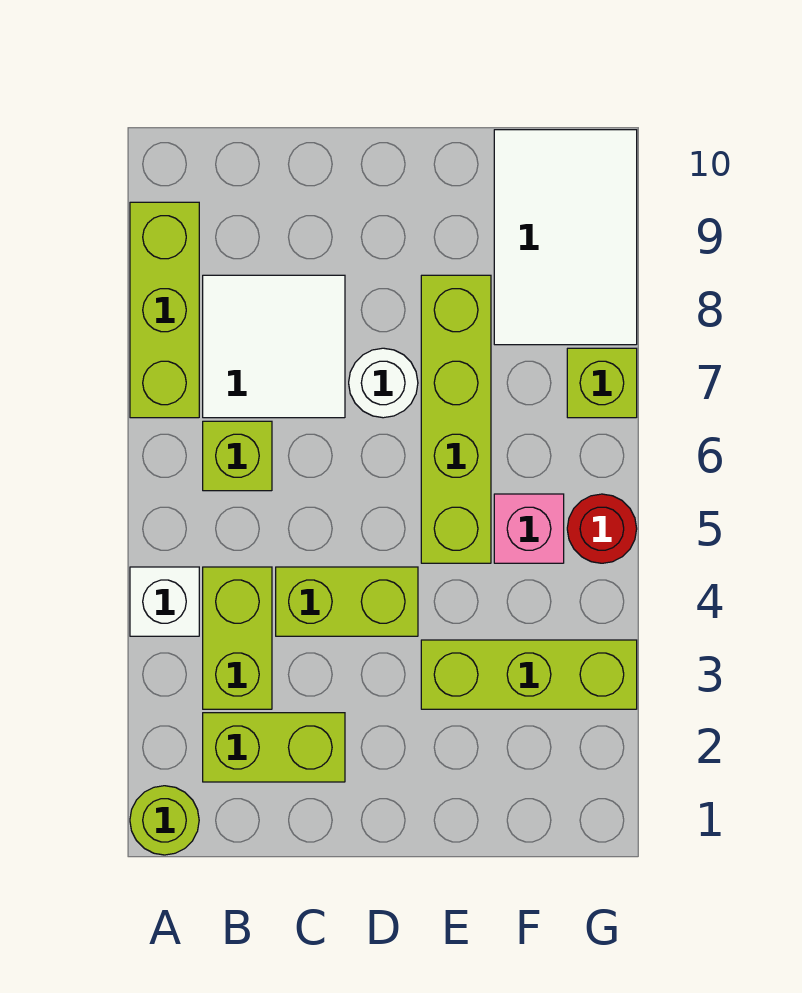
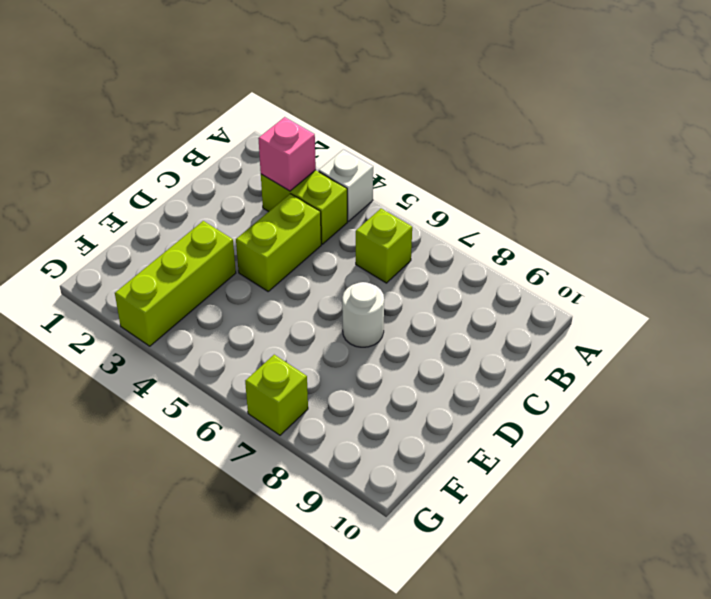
pink 1x1 brick [258,117,316,191] -> pink 1x1 brick moved to [494,494,564,563]
none -> lime 1x1 round brick [130,786,199,855]
none -> lime 1x3 brick [130,202,199,418]
none -> lime 1x2 brick [203,713,345,782]

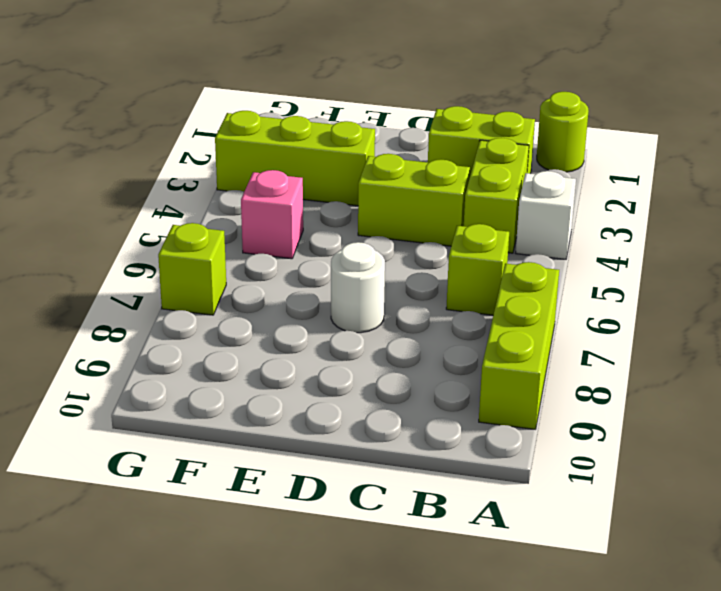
none -> white 2x2 tile [203,275,345,418]
none -> lime 1x4 brick [421,275,491,563]
none -> white 2x3 tile [494,130,637,345]

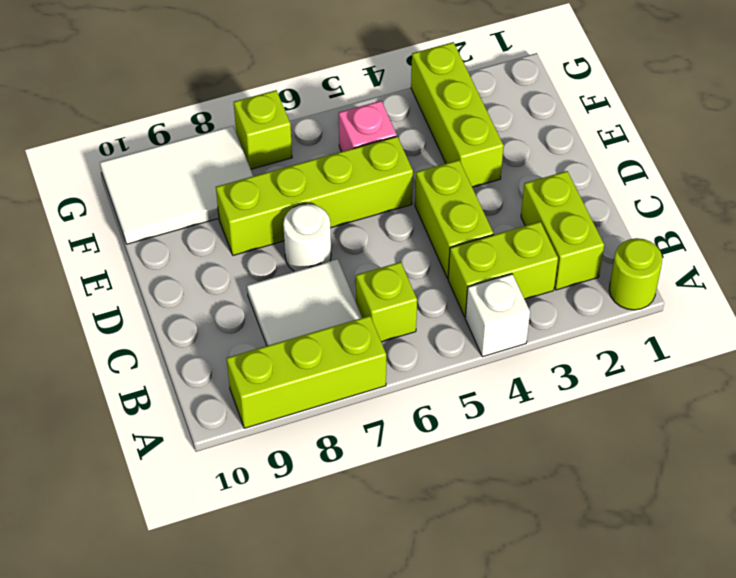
none -> red 1x1 round brick [567,494,637,563]

